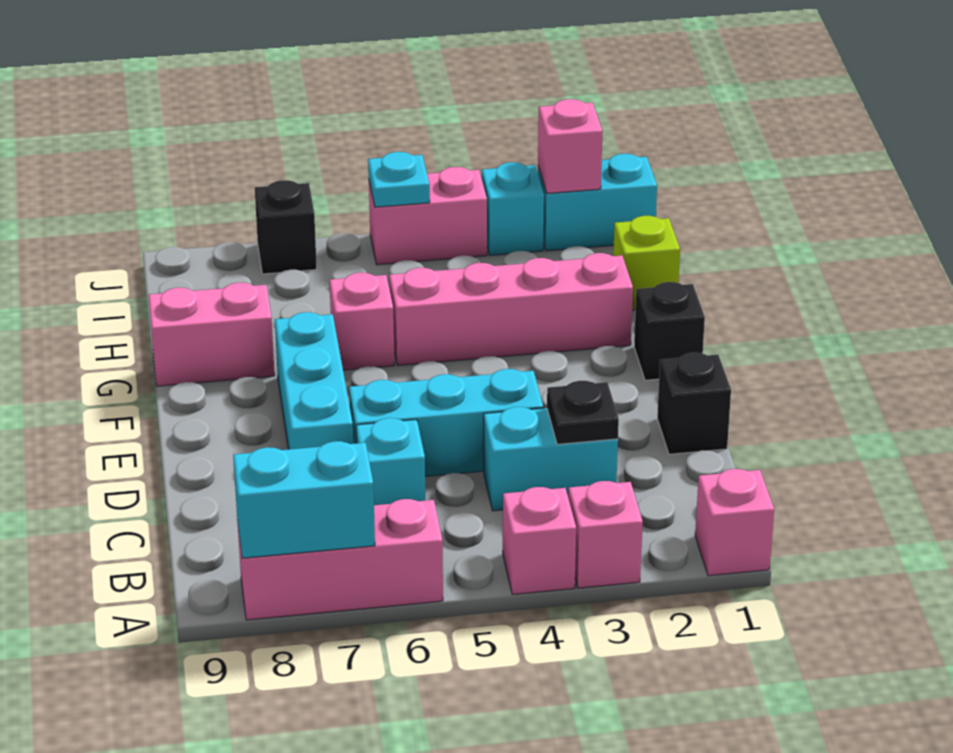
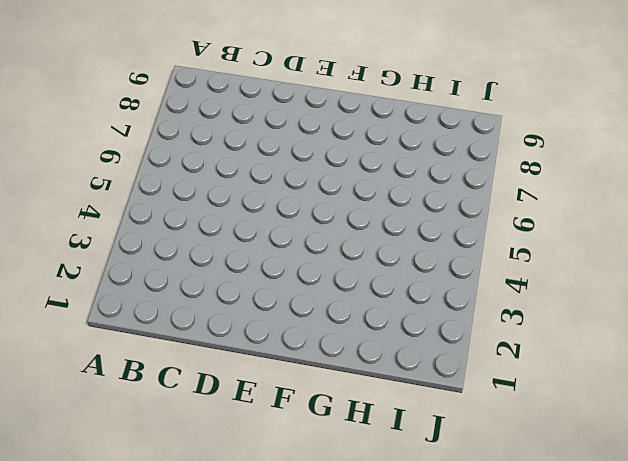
none -> pink 1x1 brick [695,469,774,576]
none -> pink 1x1 brick [568,481,643,588]
none -> pink 1x1 brick [503,487,576,594]

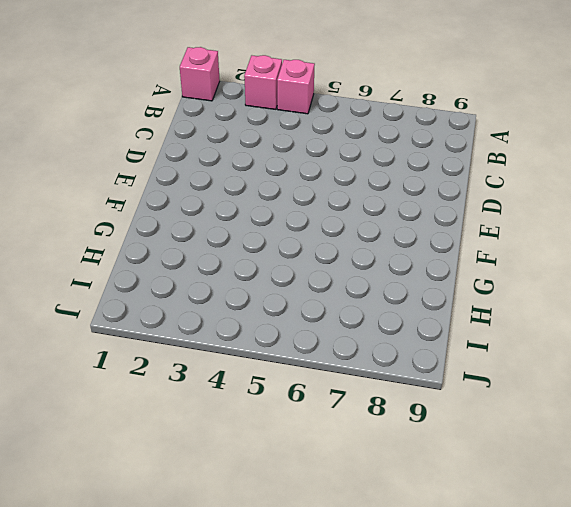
none -> pink 1x3 brick [237,499,443,620]
none -> cyan 1x2 brick [484,407,618,511]
none -> cyan 1x1 brick [356,418,425,505]

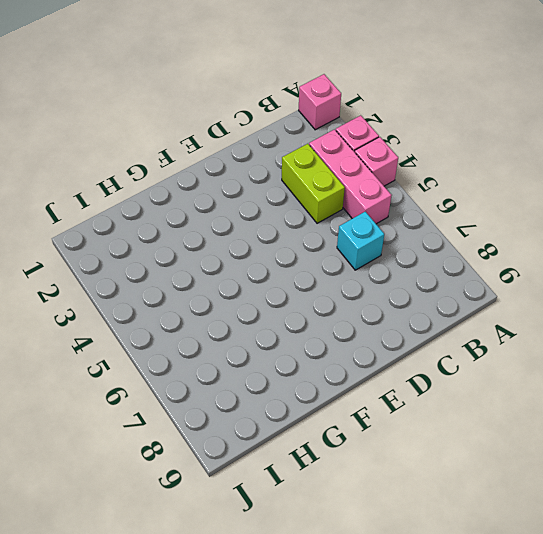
pink 1x3 brick [309,129,392,224] -> pink 1x3 brick moved to [237,499,443,620]
lime 1x2 brick [282,144,345,223] -> cyan 1x2 brick [484,407,618,511]
none -> black 1x1 brick [657,353,731,454]
none -> cyan 1x3 brick [349,369,543,477]
none -> cyan 1x3 brick [275,312,353,449]

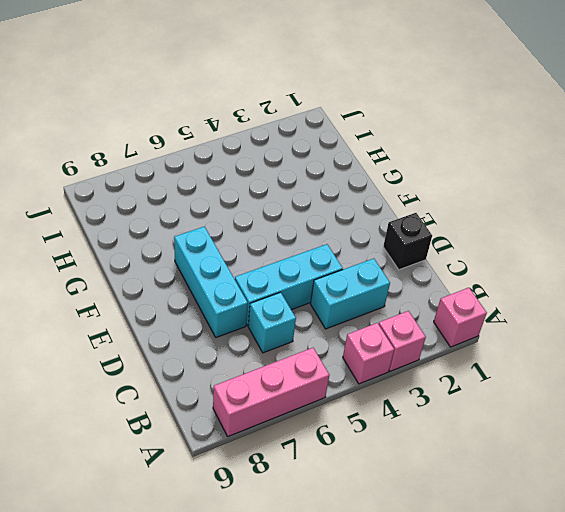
none -> black 1x1 brick [634,282,705,380]
none -> pink 1x4 brick [389,253,633,365]
none -> pink 1x1 brick [330,273,394,370]

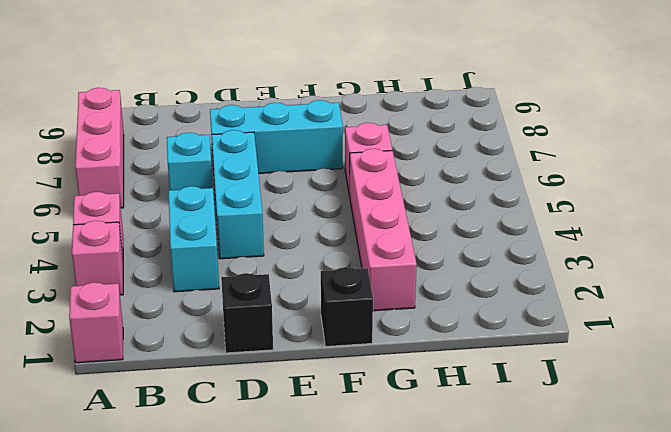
none -> pink 1x2 brick [149,283,275,386]
none -> lime 1x1 brick [613,216,680,310]
none -> cyan 1x2 brick [538,154,657,251]

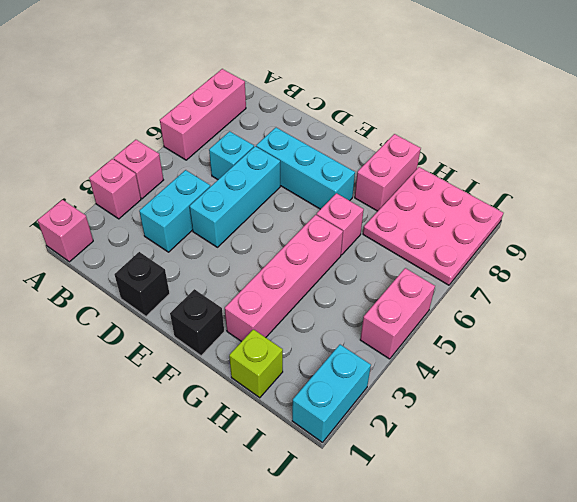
pink 3x3 plate [363,167,503,285] -> black 1x1 brick [255,180,317,274]
none -> cyan 1x1 brick [482,162,544,255]
none -> cyan 1x2 brick [233,441,375,558]
none -> black 1x1 plate [547,381,619,444]

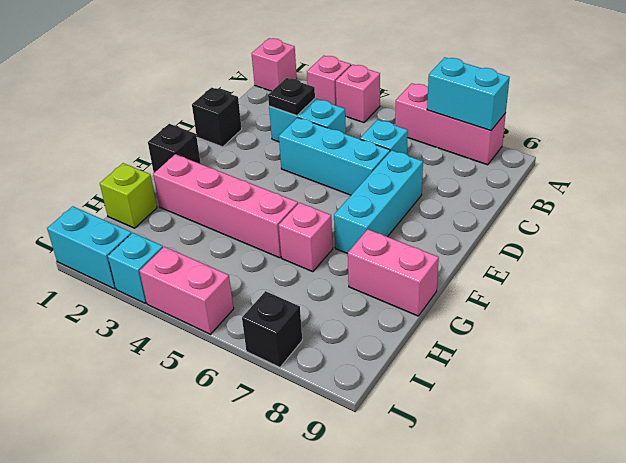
none -> pink 1x1 brick [538,99,603,194]
none -> cyan 1x1 plate [368,152,430,207]

